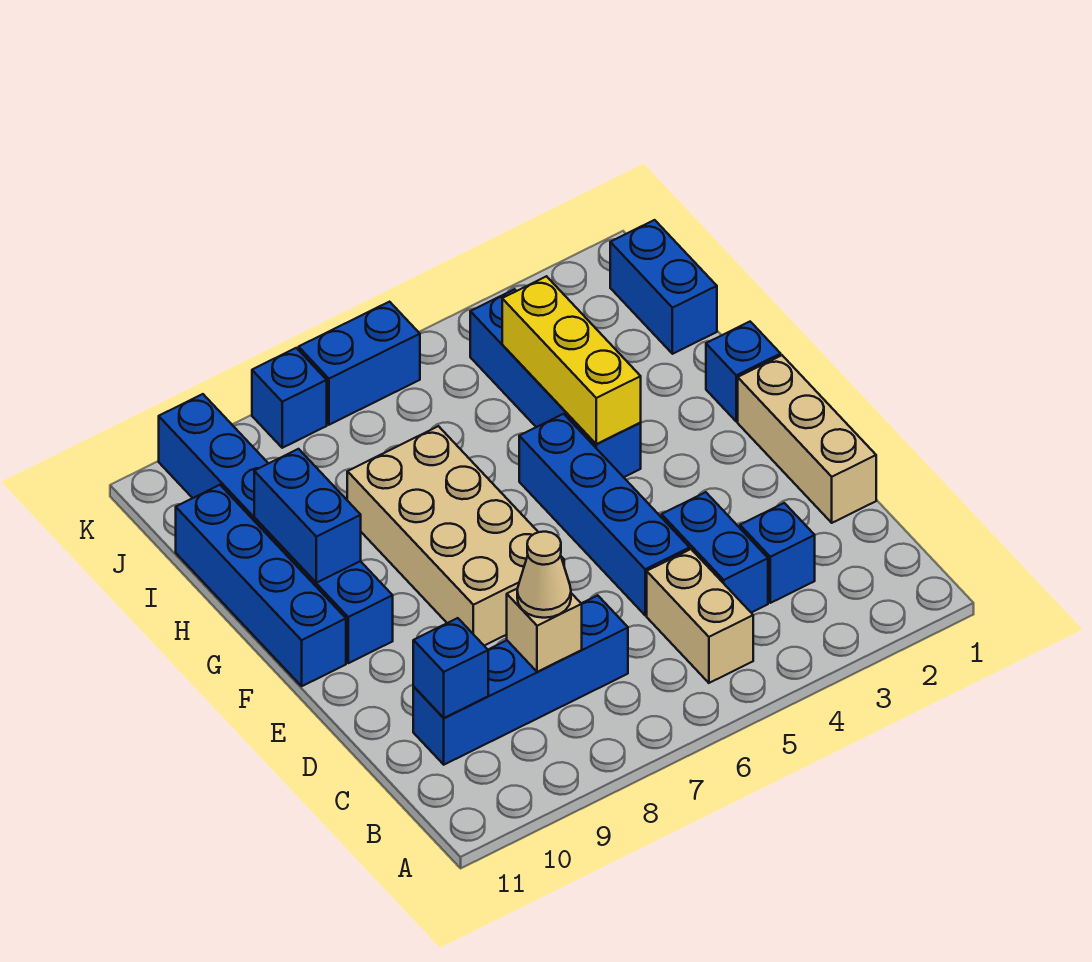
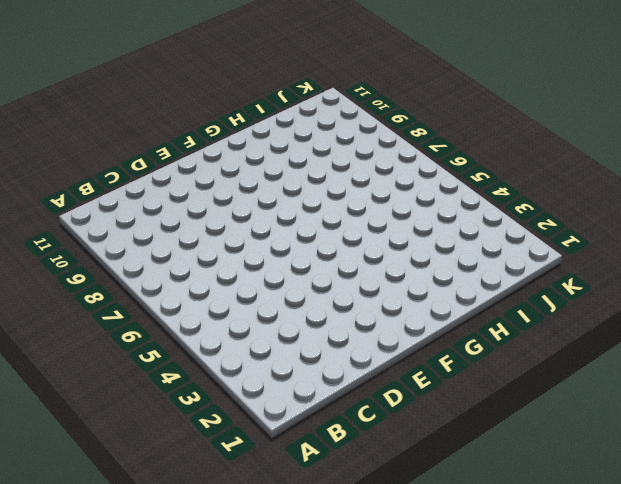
none -> tan 1x2 brick [647,549,753,683]
none -> blue 1x1 brick [740,503,815,603]
none -> blue 1x2 brick [662,492,768,613]

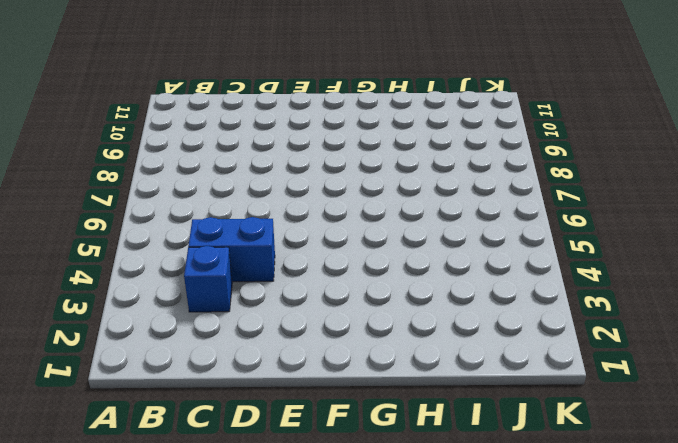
none -> tan 1x2 brick [647,549,753,683]
none -> blue 1x4 brick [413,595,628,765]
none -> tan 1x3 brick [738,355,876,523]

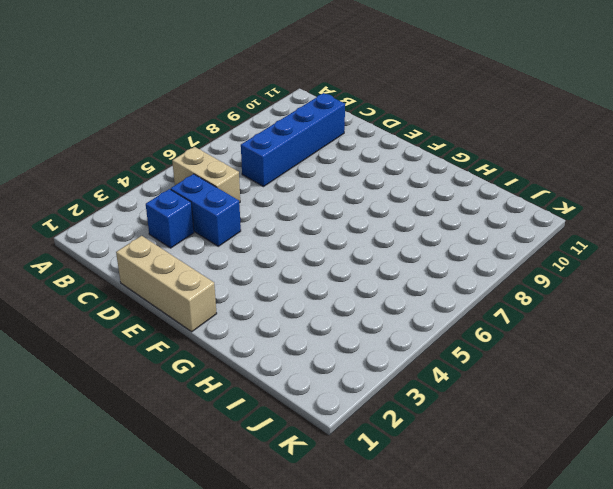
none -> blue 1x4 brick [519,414,690,615]
none -> tan 2x4 brick [347,426,564,646]
none -> blue 1x6 brick [159,394,393,663]

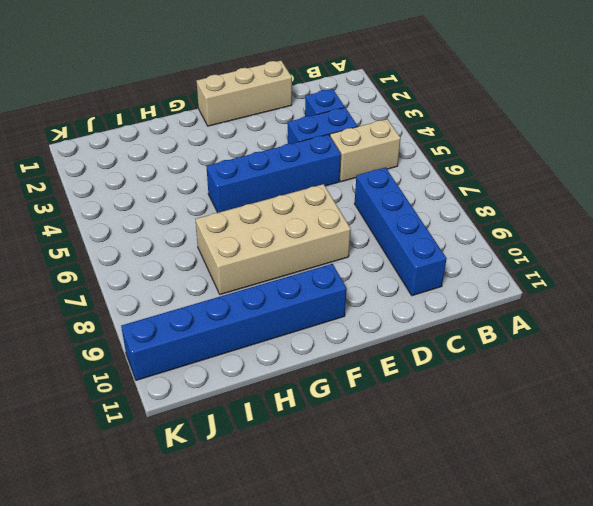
none -> blue 1x4 brick [176,485,346,686]
none -> blue 1x1 brick [706,322,781,421]
none -> blue 1x4 brick [470,289,641,477]

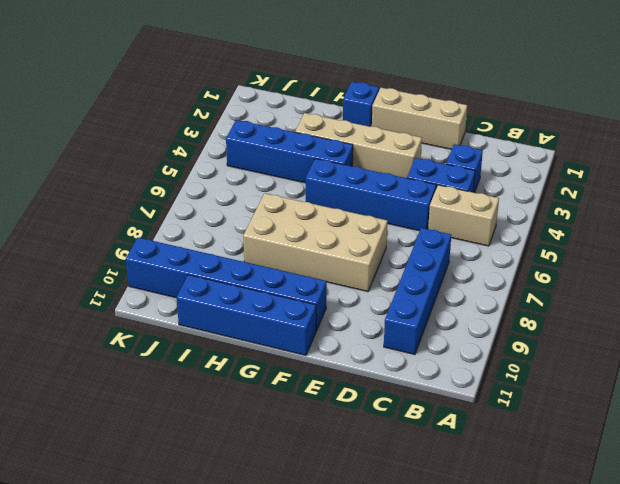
tan 1x4 brick [295,113,422,178] -> none
none -> blue 1x2 brick [610,220,717,354]
none -> blue 1x2 brick [299,302,420,425]
none -> blue 1x1 brick [252,348,327,448]

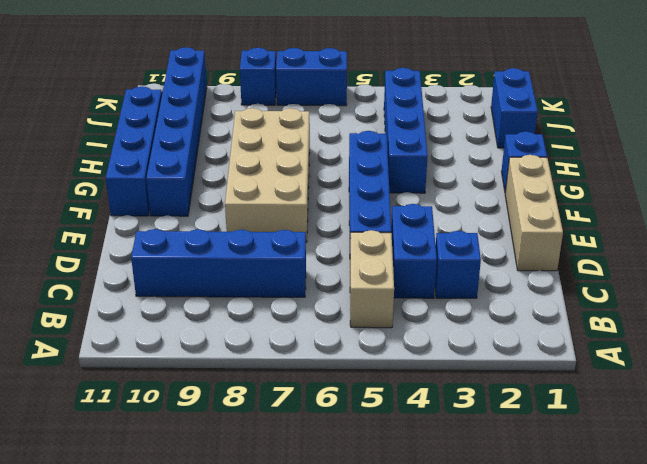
none -> tan 1x1 brick [507,588,582,672]
none -> blue 1x1 brick [413,618,488,718]
none -> yellow 1x3 brick [502,276,641,444]

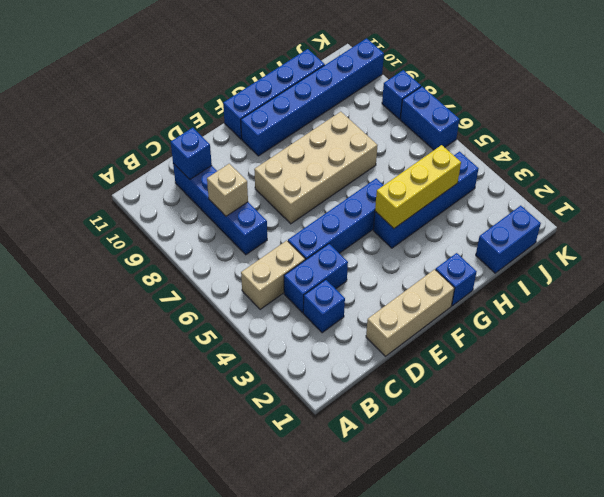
none -> blue 1x2 brick [254,449,361,583]
none -> tan 1x1 cone [517,532,571,618]

